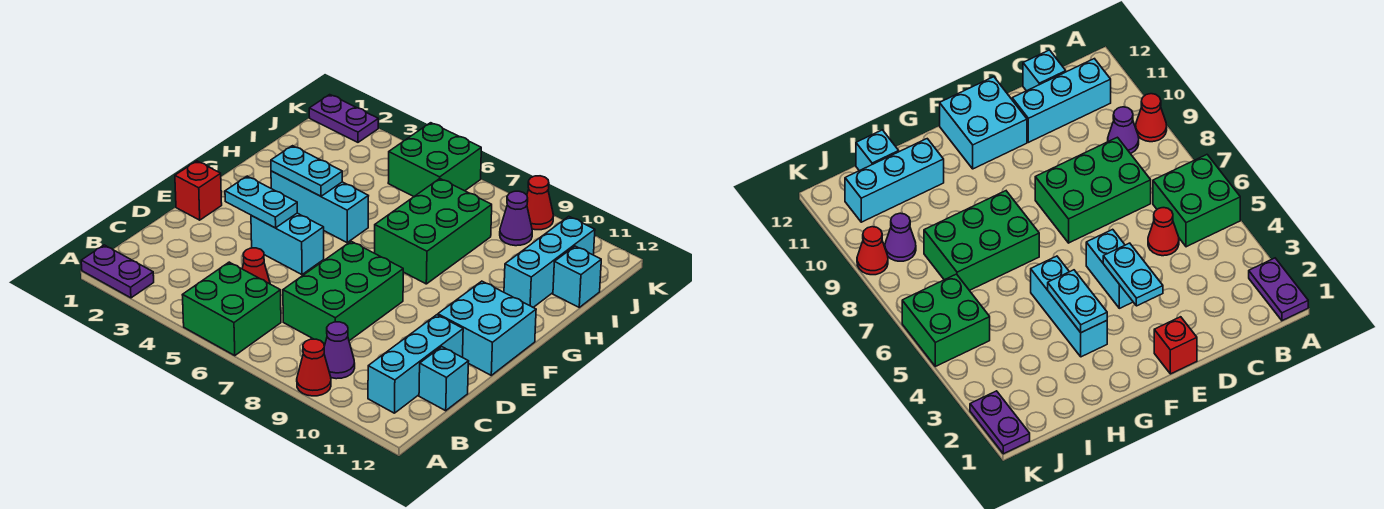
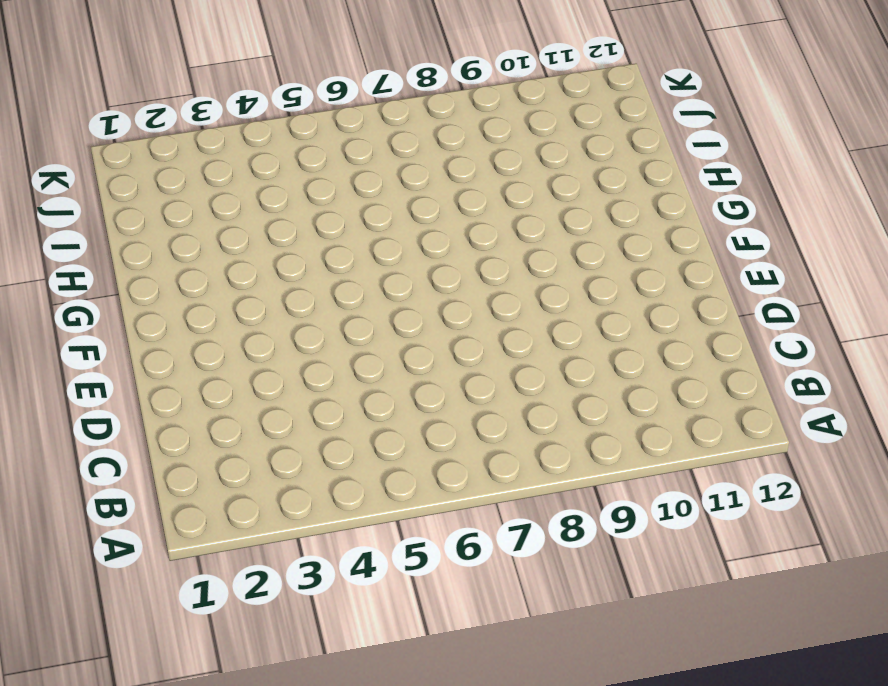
none -> purple 1x2 plate [81,245,154,298]
none -> green 2x2 brick [183,262,281,356]
none -> red 1x1 cone [297,339,331,396]

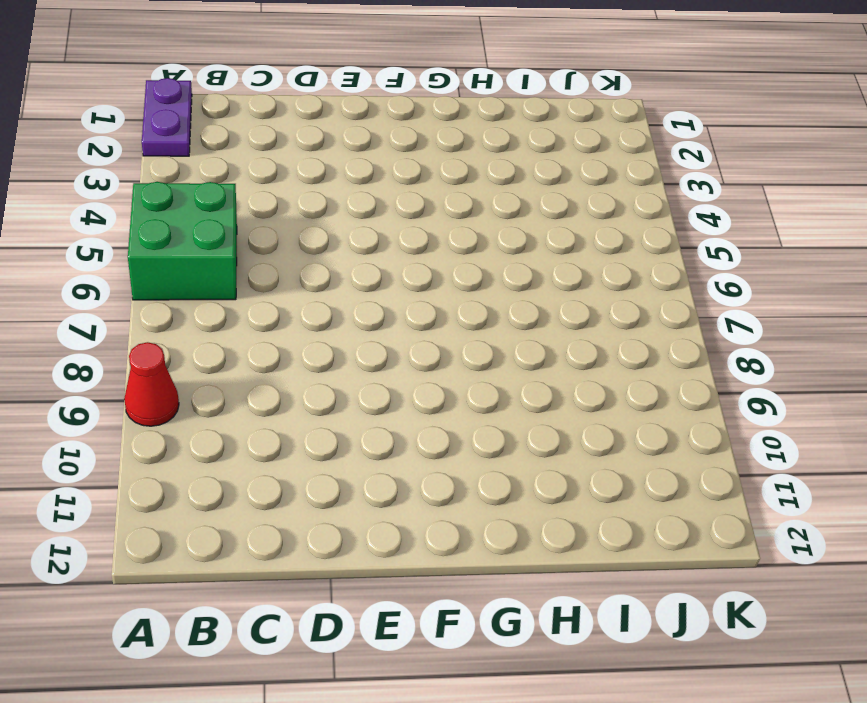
none -> purple 1x1 cone [324,322,355,379]
none -> cyan 1x3 brick [368,315,463,413]
none -> red 1x1 cone [242,248,270,284]

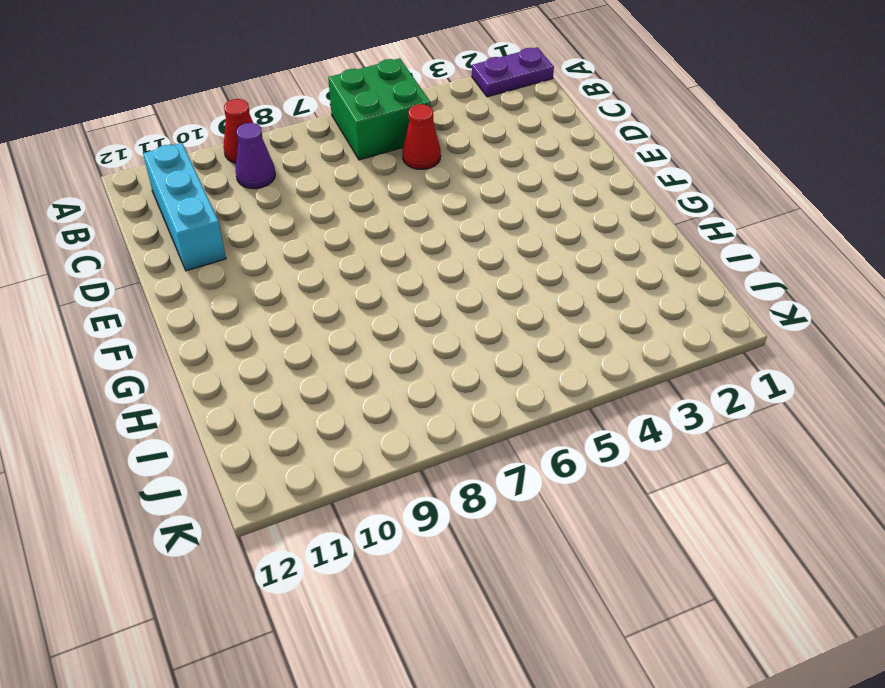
none -> green 2x3 brick [283,241,403,345]
none -> cyan 1x1 brick [419,347,469,411]
none -> red 1x1 brick [175,161,222,220]

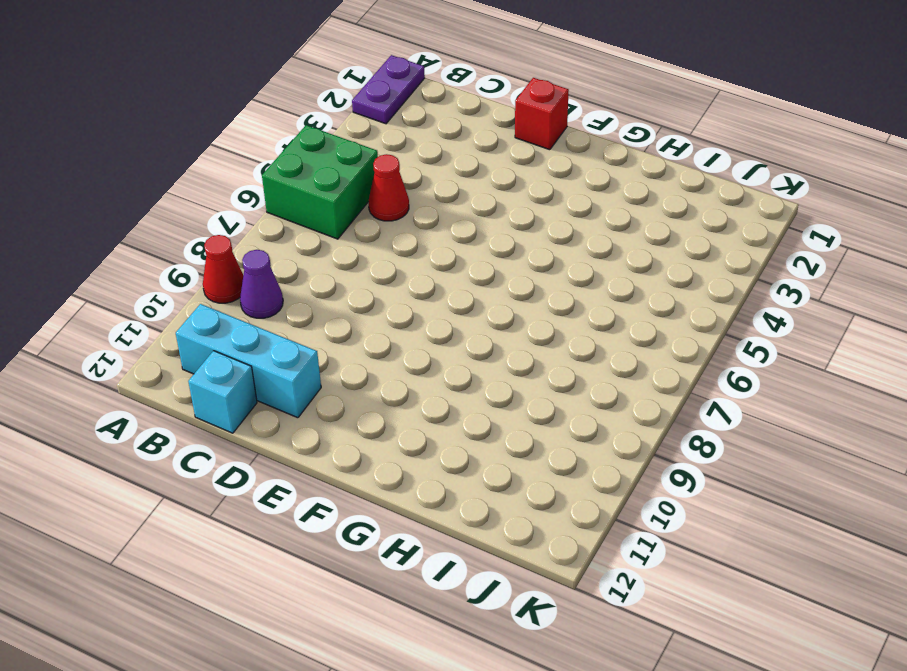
none -> green 2x3 brick [283,241,403,345]
none -> cyan 1x2 brick [251,213,324,275]
none -> cyan 2x2 brick [438,281,536,375]

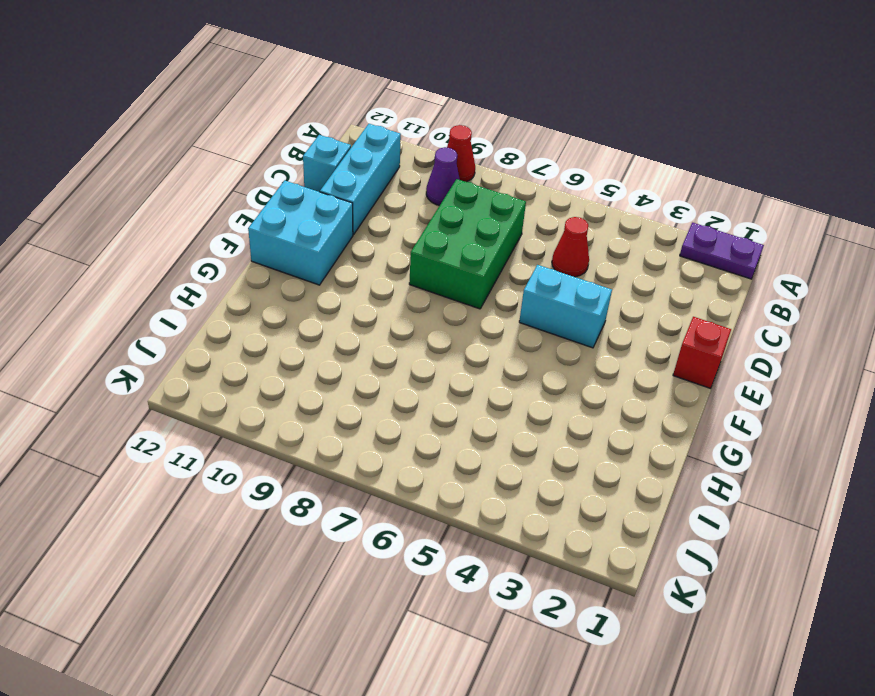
none -> green 2x2 brick [183,262,281,356]
none -> cyan 1x3 brick [271,171,368,242]
none -> green 2x3 brick [375,179,492,284]

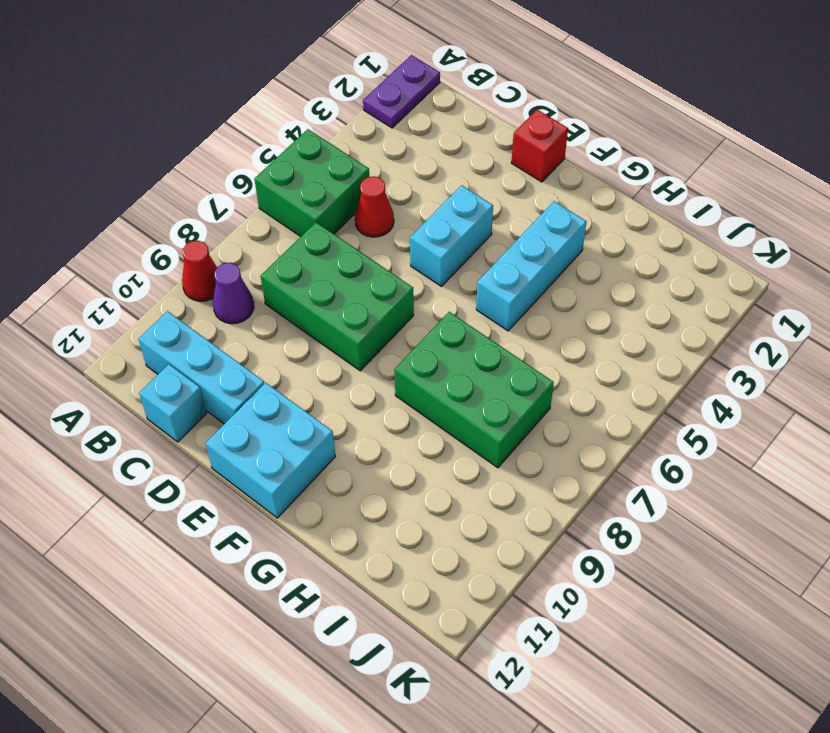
none -> cyan 1x3 brick [504,216,595,307]
none -> cyan 1x1 brick [553,246,601,307]
none -> green 2x2 brick [388,123,481,196]

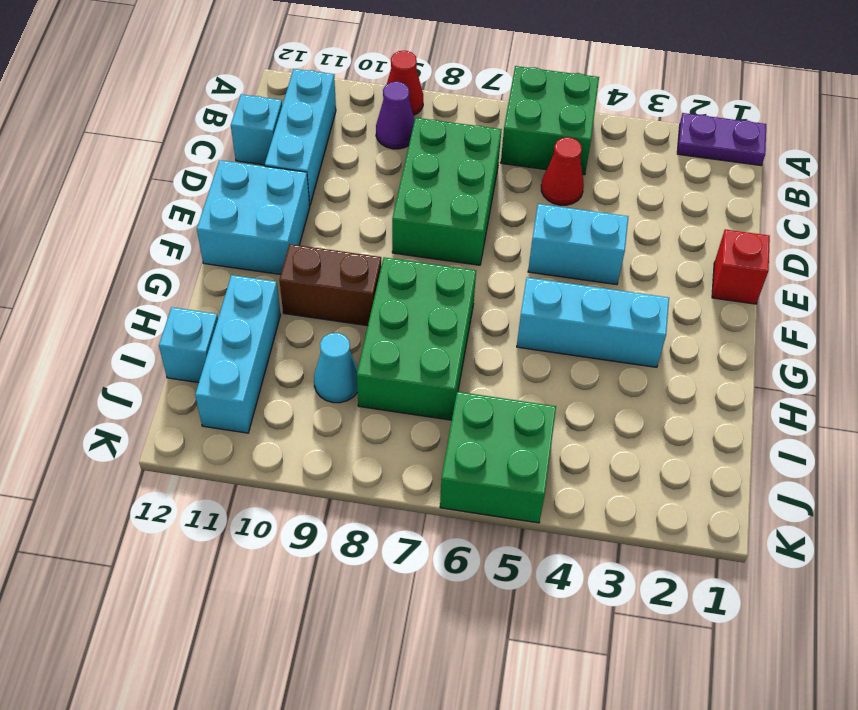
brown 1x2 brick [279,244,381,326] -> none
cyan 1x1 cone [314,333,358,403] -> none
none -> purple 1x1 cone [500,191,532,246]
none -> purple 1x2 plate [309,95,378,142]
none -> red 1x1 cone [527,176,554,230]

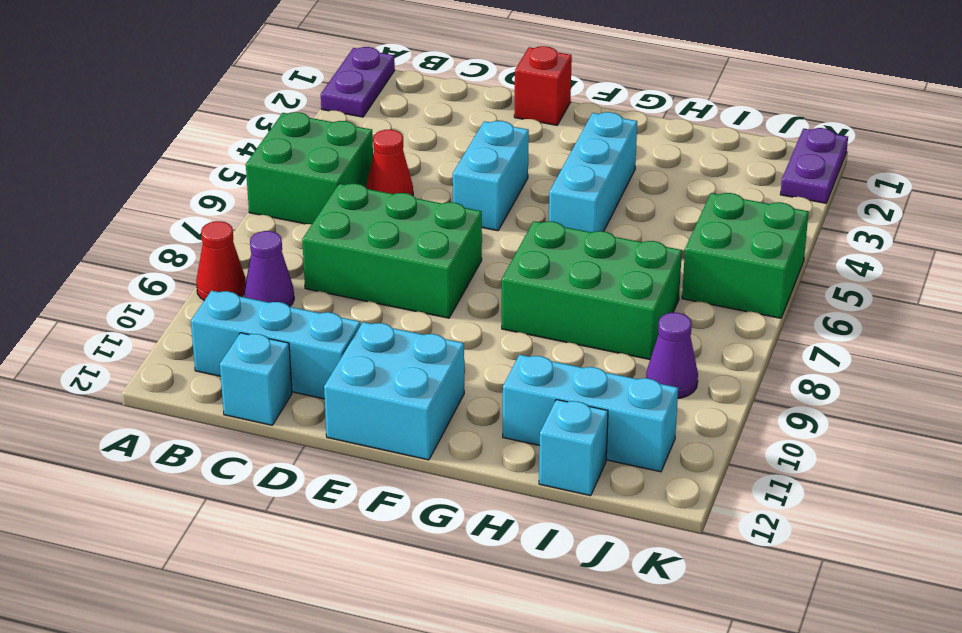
none -> red 1x1 cone [527,176,554,230]
none -> cyan 1x2 plate [225,176,297,228]
none -> cyan 1x2 plate [271,146,342,196]

